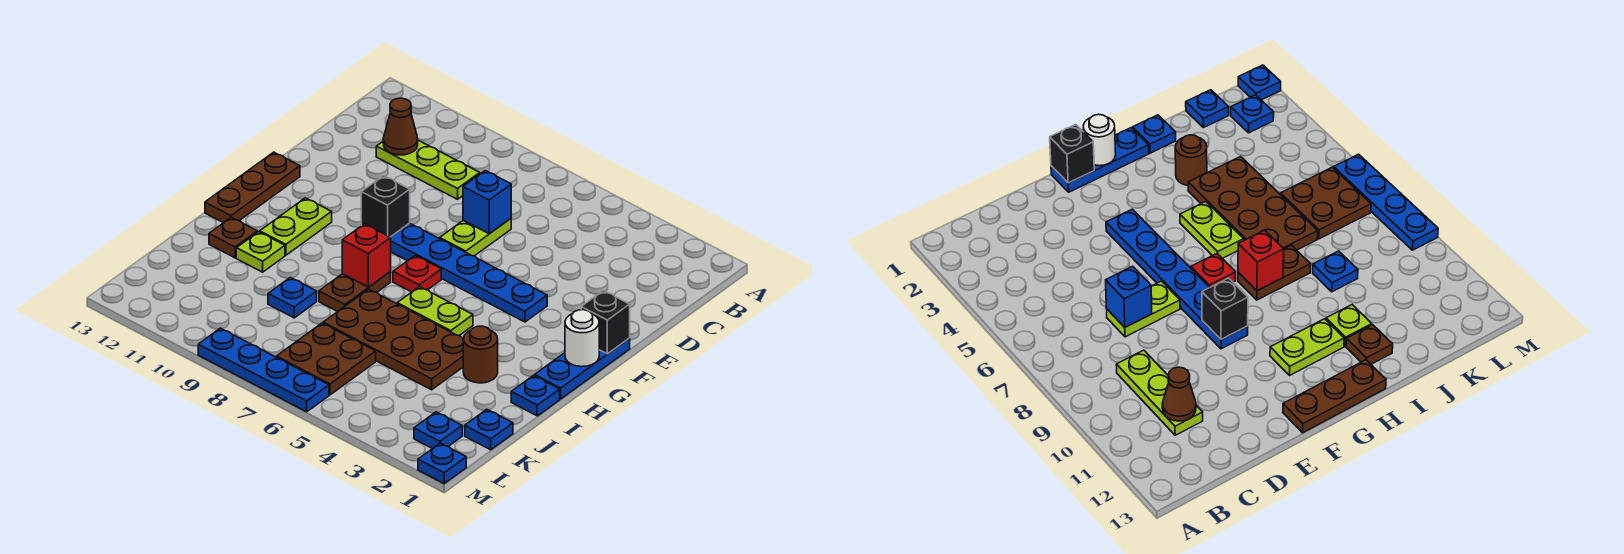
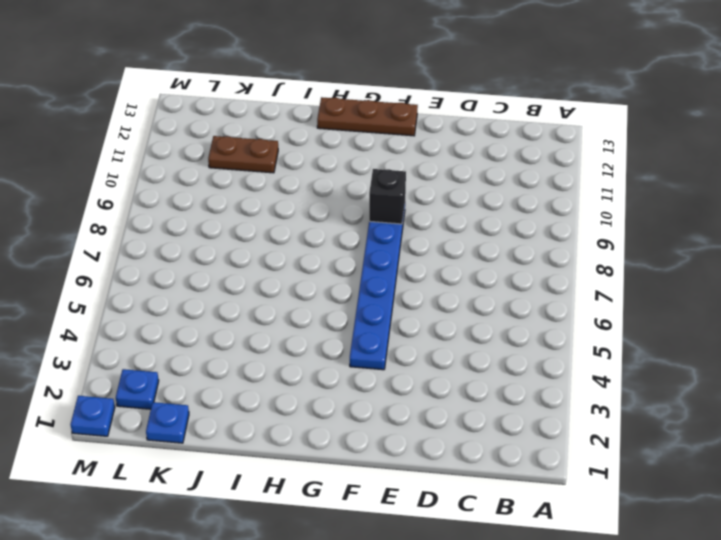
brown 1x2 plate [208,136,278,173] -> brown 1x2 plate moved to [319,272,391,312]
none -> lime 1x3 plate [376,140,480,199]
none -> lime 1x2 plate [440,218,511,256]
none -> blue 1x3 plate [535,338,630,399]

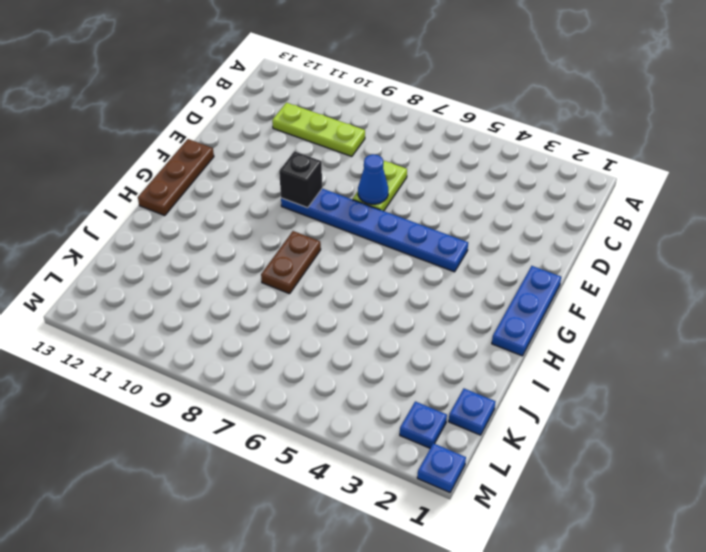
blue 1x1 cone [358,154,388,204] -> none
none -> red 1x1 plate [393,255,441,292]
none -> lime 1x2 plate [260,198,332,255]
none -> lime 1x2 plate [397,287,473,336]

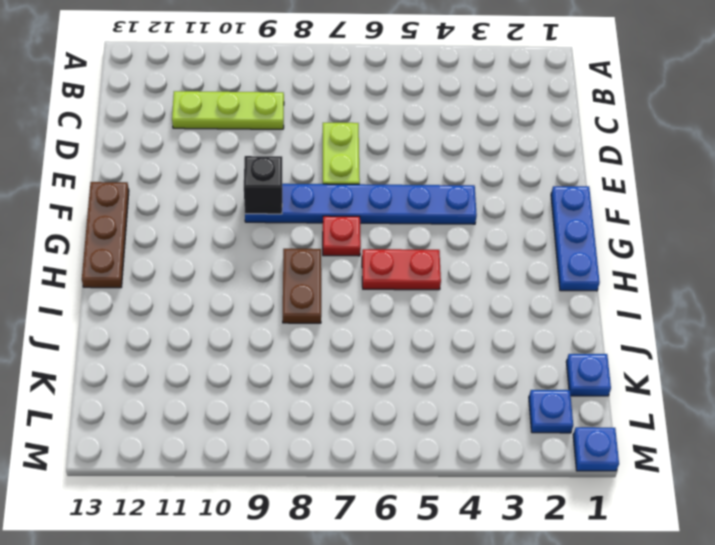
red 1x2 plate [362,249,441,290] -> lime 1x2 plate [397,287,473,336]
none -> lime 1x2 plate [260,198,332,255]
none -> blue 1x1 plate [511,375,560,416]
none -> brown 1x1 round brick [463,326,498,383]

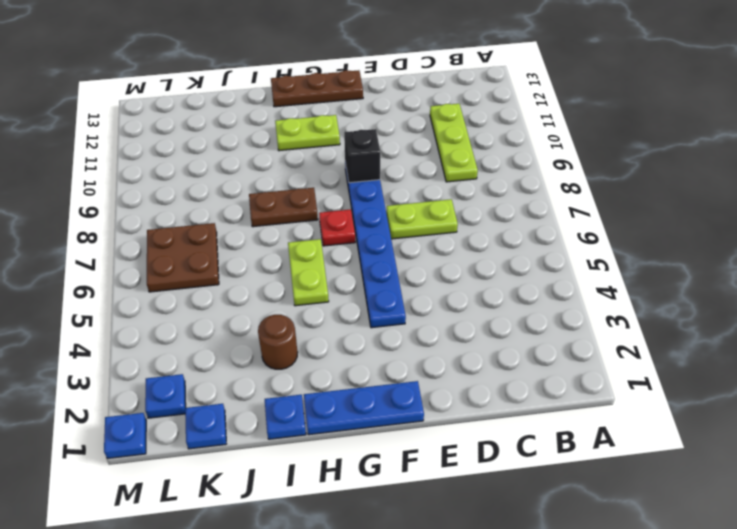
none -> brown 2x4 plate [323,289,463,390]
none -> lime 1x1 plate [236,232,285,272]
none -> brown 1x1 plate [209,217,257,258]

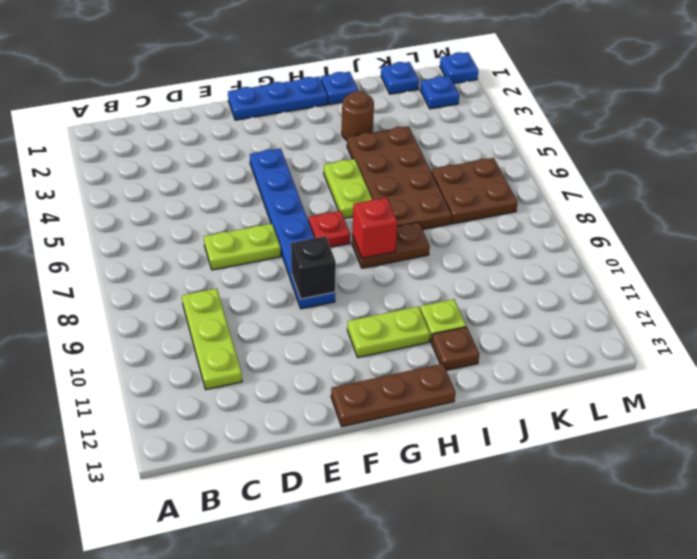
none -> blue 1x1 plate [268,277,317,318]
none -> blue 1x4 plate [198,328,329,412]
none -> brown 1x1 cone [383,98,418,155]

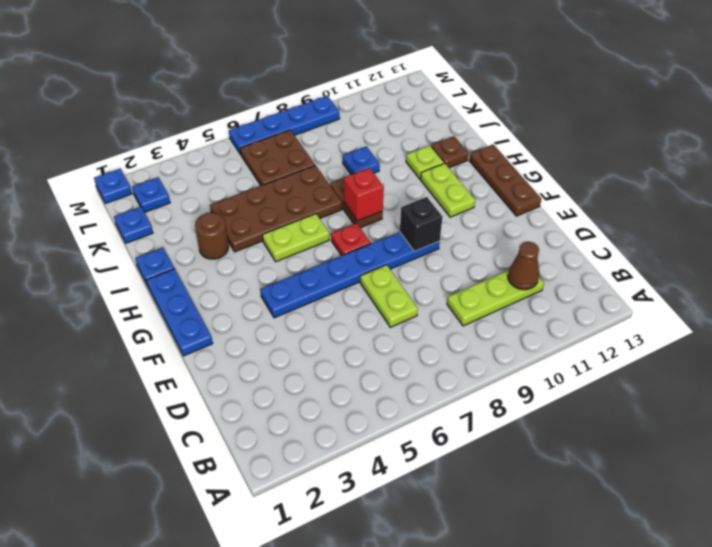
none -> blue 1x1 brick [463,171,511,234]
none -> black 1x1 brick [581,291,630,354]
none -> white 1x1 round brick [565,310,599,367]

